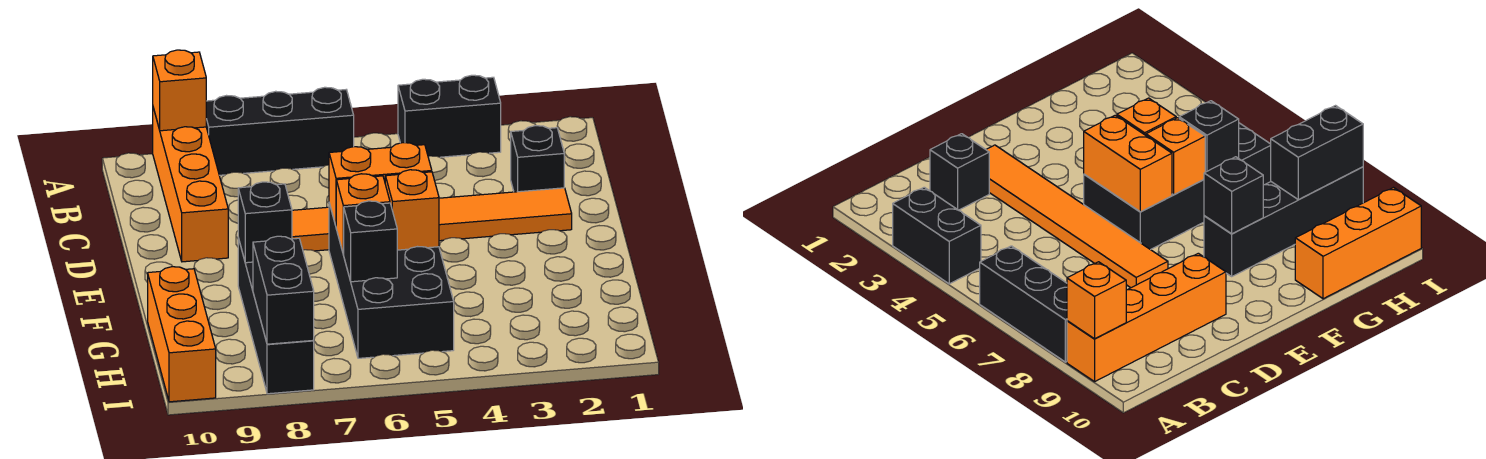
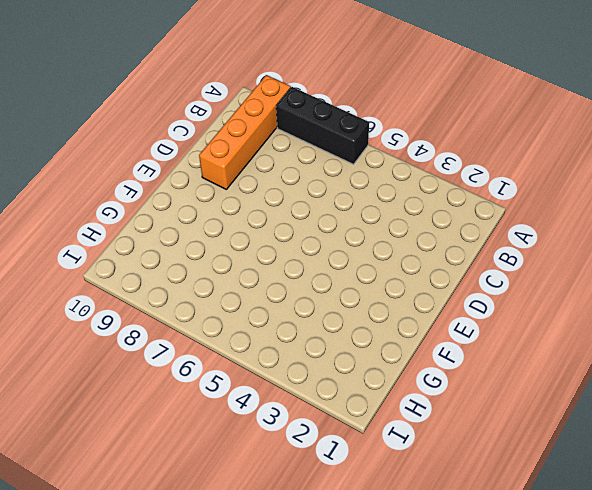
none -> black 1x2 brick [398,75,501,157]
none -> black 1x1 brick [511,126,564,192]
none -> orange 1x6 tile [292,188,572,251]

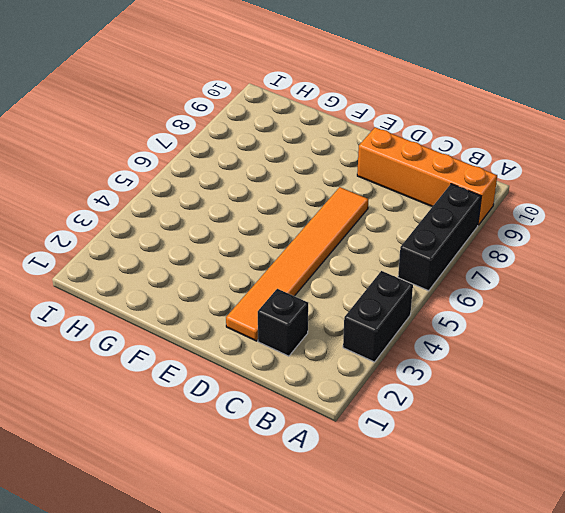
none -> black 2x4 brick [329,203,454,358]
none -> black 1x4 brick [238,238,314,394]
none -> orange 1x3 brick [148,267,216,402]

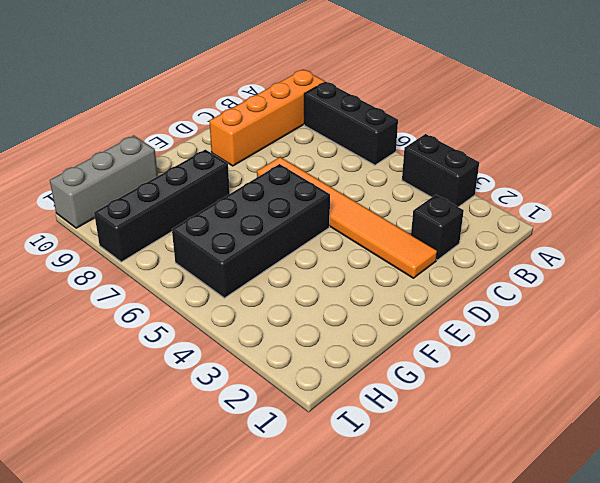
grey 1x3 brick [50,135,158,228] -> orange 1x3 brick [148,267,216,402]
none -> orange 1x1 brick [153,50,206,131]
none -> orange 1x2 brick [329,143,432,226]
none -> orange 1x1 brick [385,170,439,250]

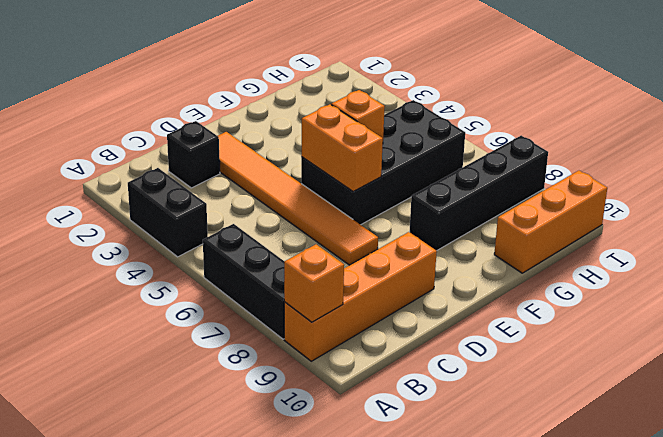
none -> orange 1x1 brick [336,174,390,254]
none -> black 1x1 brick [238,182,292,263]
none -> black 1x1 brick [343,201,397,282]

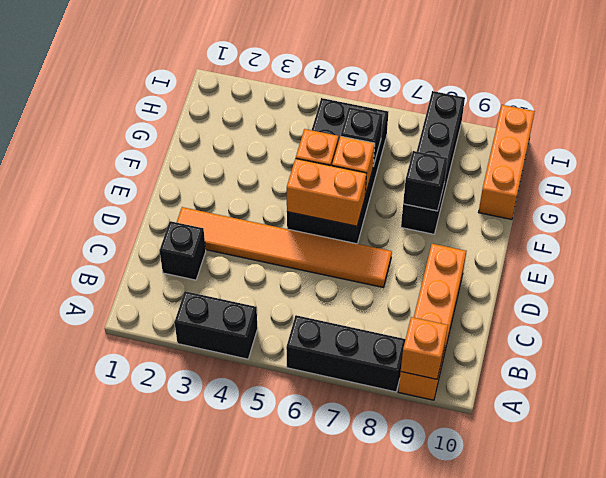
none -> black 1x2 brick [253,236,314,344]

